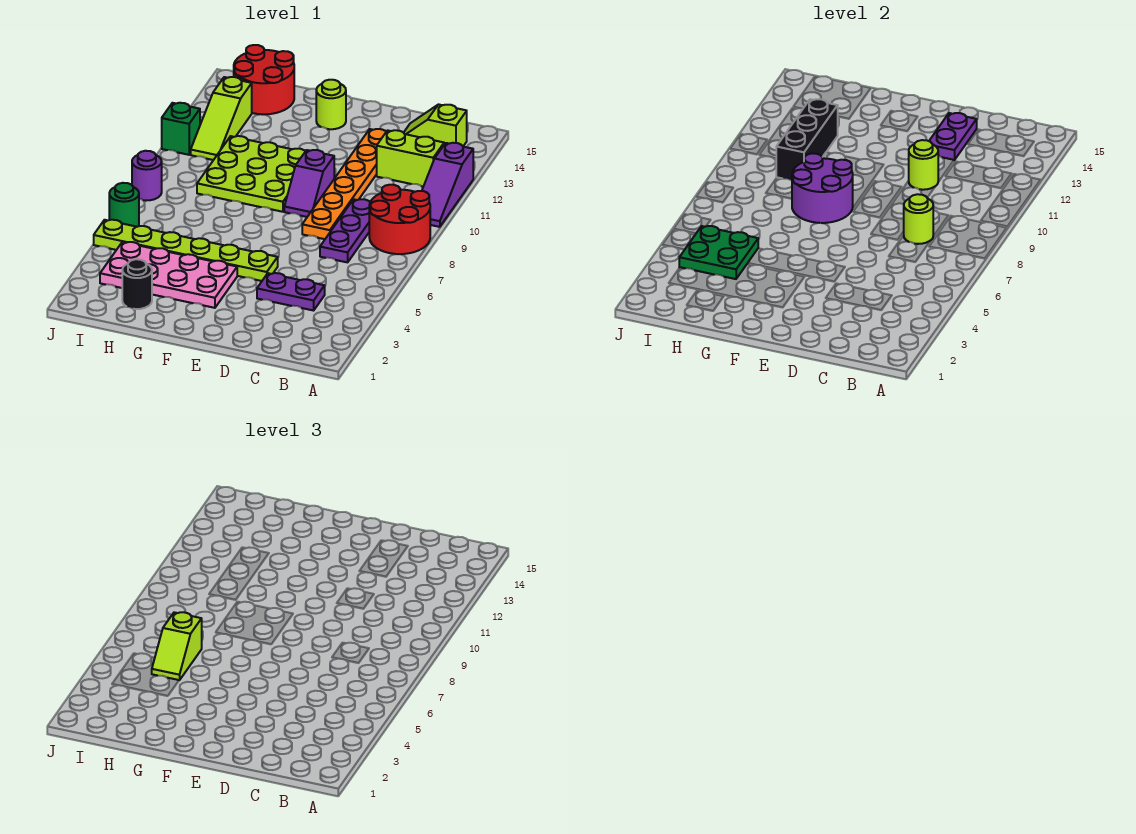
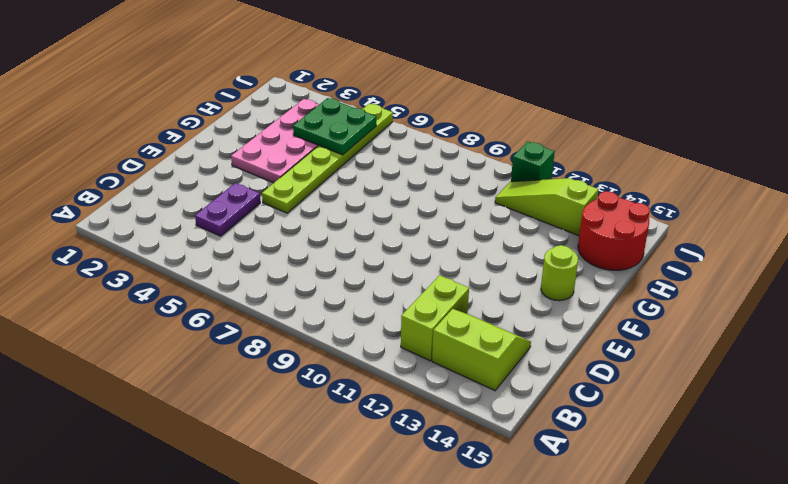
lime 2x2 slope [432,309,531,391] -> lime 1x2 slope [404,104,467,146]
none -> red 2x2 round brick [369,185,430,254]
none -> purple 1x3 slope [422,143,473,227]
none -> purple 1x3 plate [320,199,370,262]

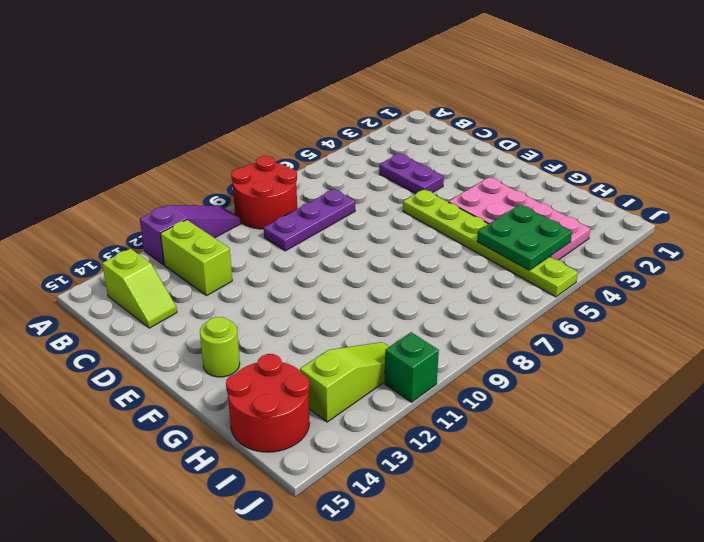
none -> orange 1x6 plate [302,129,386,239]
none -> purple 1x2 slope [284,150,334,217]
none -> lime 3x3 plate [197,136,305,212]

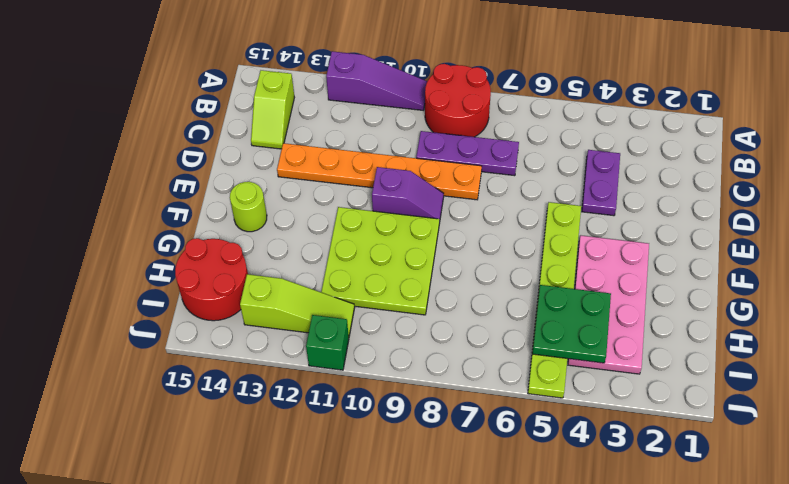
none -> lime 1x2 brick [377,130,444,186]
none -> black 1x1 round brick [122,259,152,309]
none -> green 1x1 round brick [109,183,139,227]

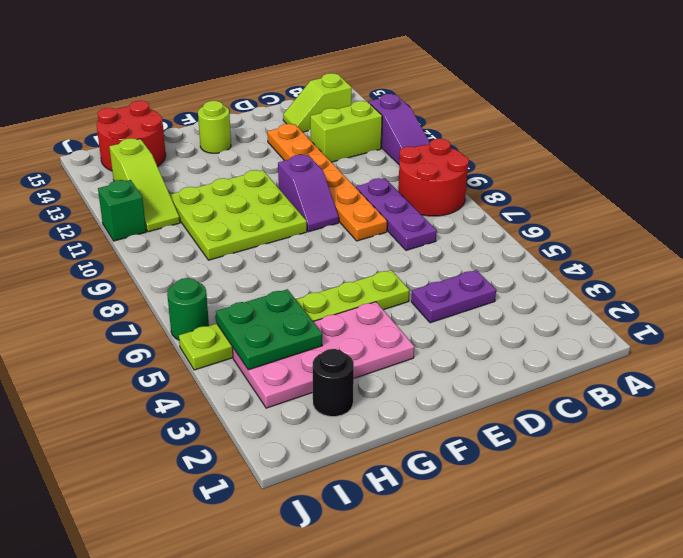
none -> purple 1x1 round brick [132,151,162,201]
none -> lime 1x1 round brick [904,194,933,244]
none -> lime 1x1 round brick [909,140,938,190]

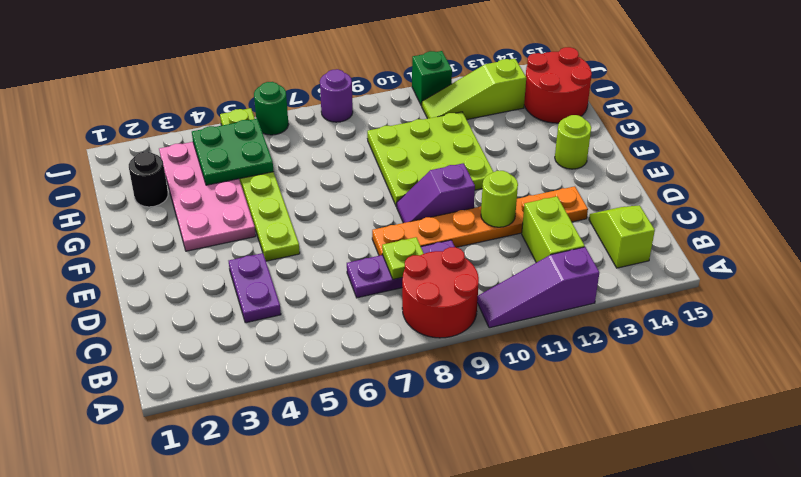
lime 1x1 plate [382,237,424,279] -> lime 1x1 round brick [904,194,933,244]
none -> purple 1x2 plate [929,113,977,160]
none -> purple 2x2 round brick [792,153,853,223]
none -> black 1x3 brick [776,99,838,180]

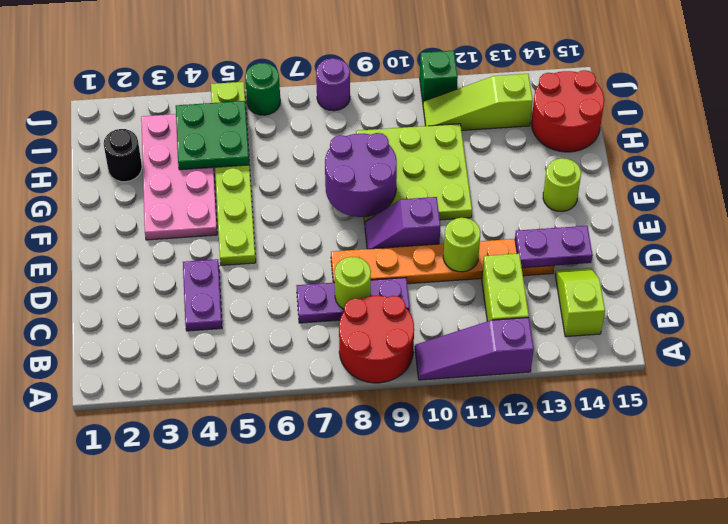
none -> black 1x3 brick [776,99,838,180]
none -> lime 1x2 slope [152,612,202,680]

